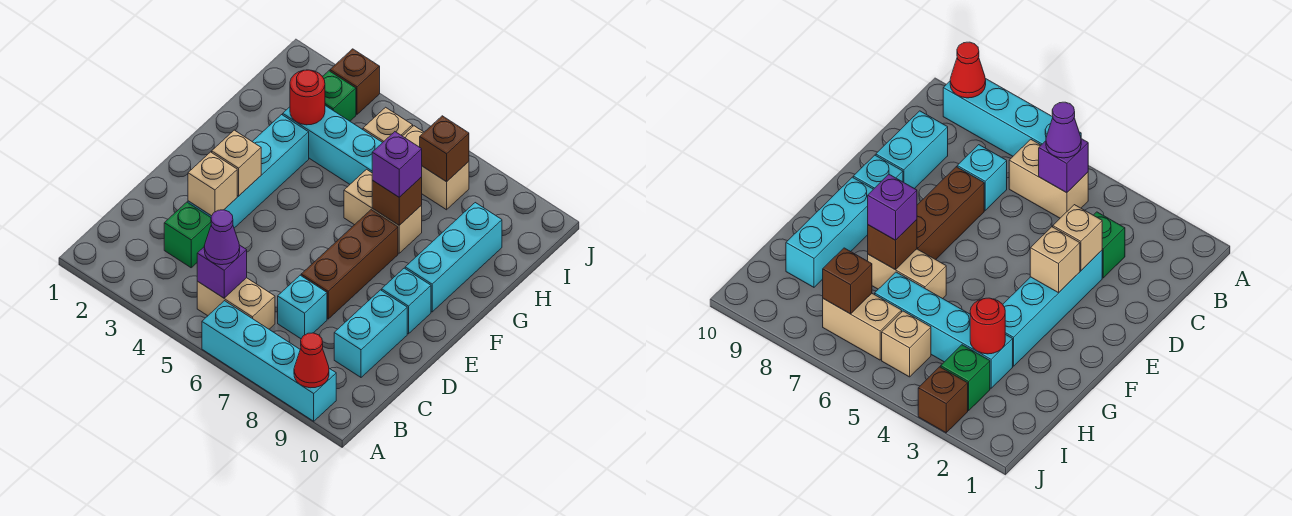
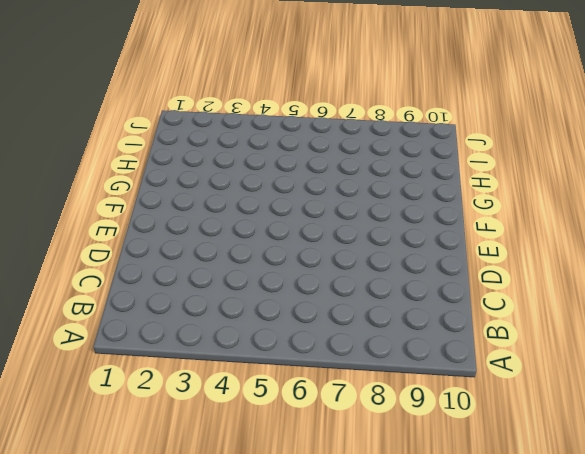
none -> cyan 1x4 brick [202,301,336,421]
none -> tan 1x2 brick [197,278,275,329]
none -> green 1x1 brick [164,202,211,268]

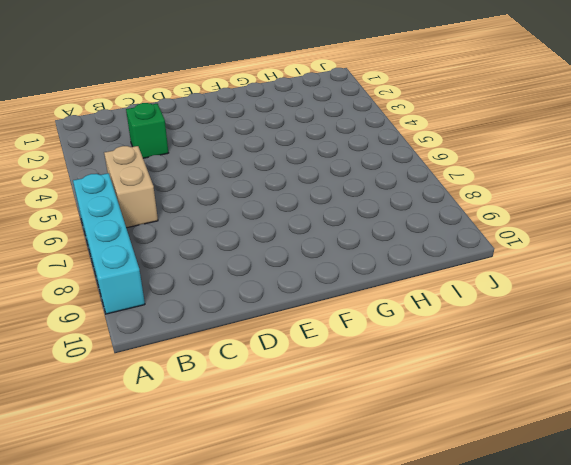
none -> cyan 1x1 brick [278,275,327,339]
none -> cyan 1x2 brick [334,290,407,377]
none -> cyan 1x4 brick [188,115,309,228]

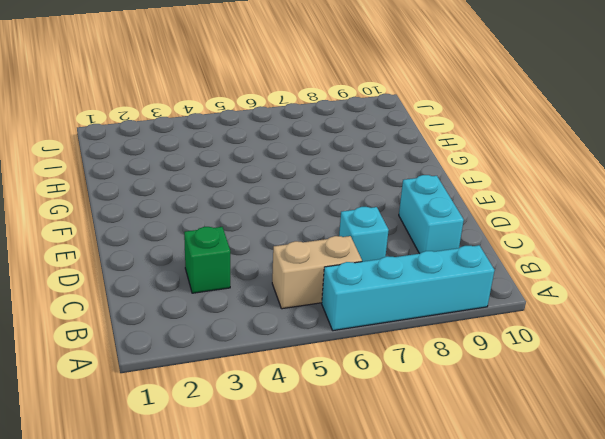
none -> cyan 1x4 brick [188,115,309,228]
none -> brown 1x3 brick [301,210,398,319]
none -> cyan 1x1 brick [382,268,431,334]

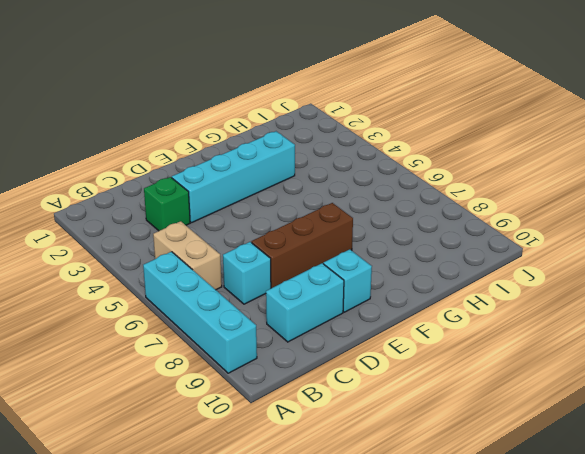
none -> cyan 1x3 brick [405,203,502,312]
none -> tan 1x2 brick [344,169,422,253]
none -> cyan 1x4 brick [283,106,383,184]

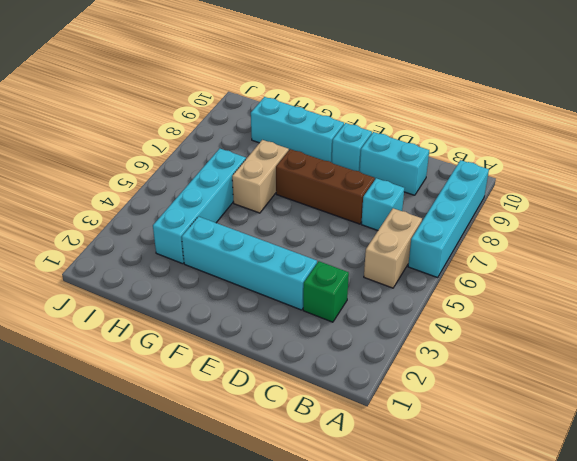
none -> green 1x1 brick [323,71,356,121]
none -> tan 1x1 brick [363,107,413,142]
none -> tan 1x2 brick [403,126,469,210]

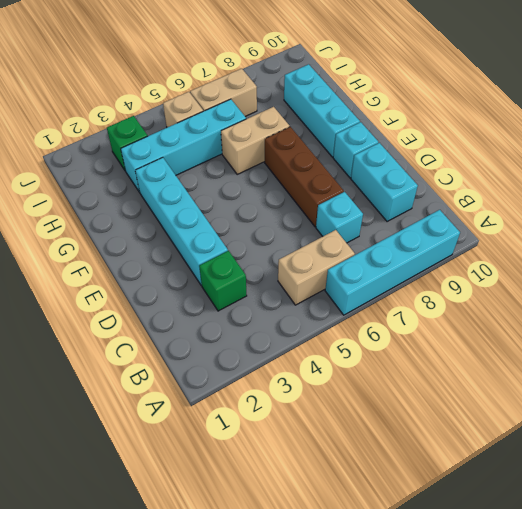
none -> brown 1x1 brick [330,49,380,114]
none -> red 1x1 cone [294,333,329,388]
none -> purple 1x1 brick [197,245,247,298]

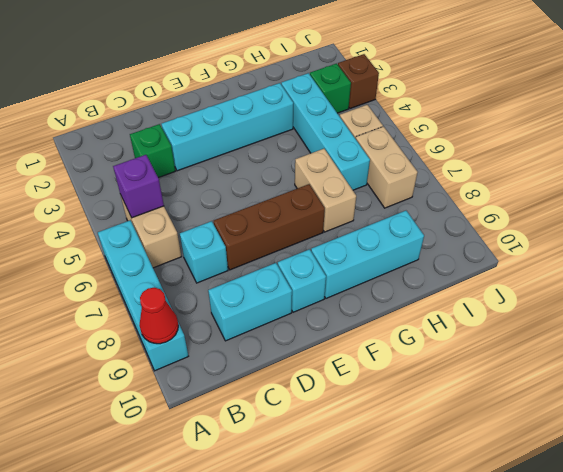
none -> tan 1x1 brick [188,152,237,216]
none -> tan 1x1 brick [212,130,261,196]
none -> brown 1x1 brick [372,177,422,225]

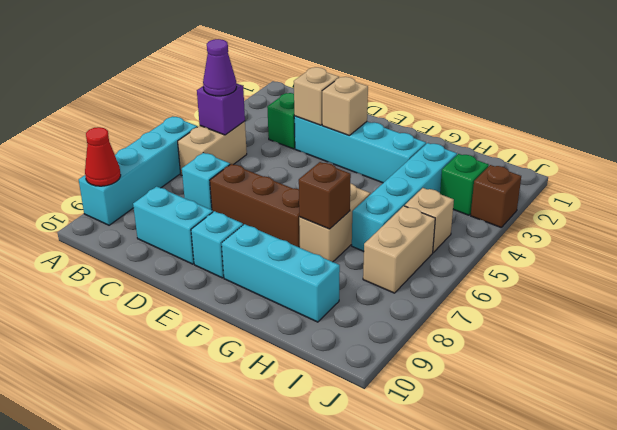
none -> red 1x1 round brick [290,70,325,125]
none -> brown 1x1 brick [420,116,469,182]
none -> purple 1x1 brick [372,132,422,197]

